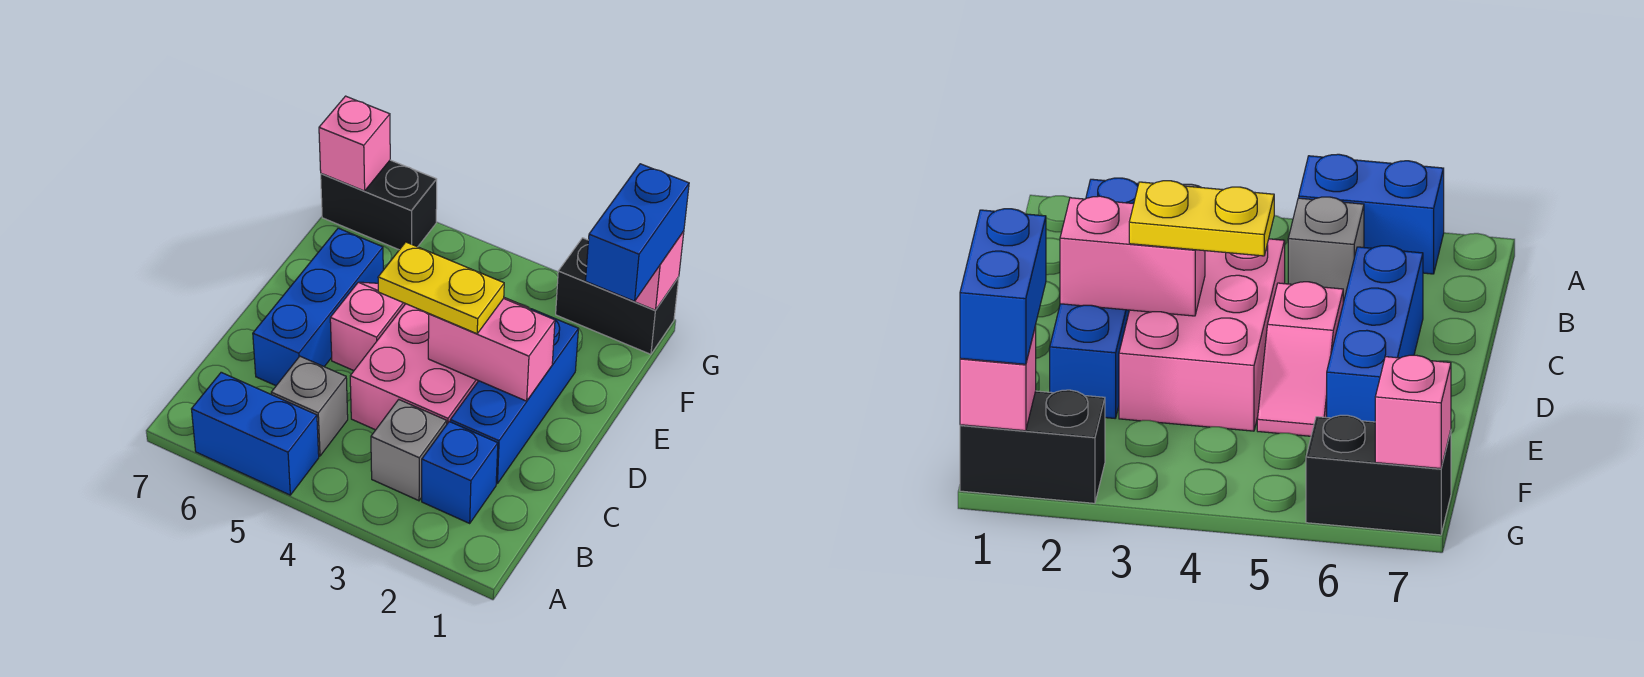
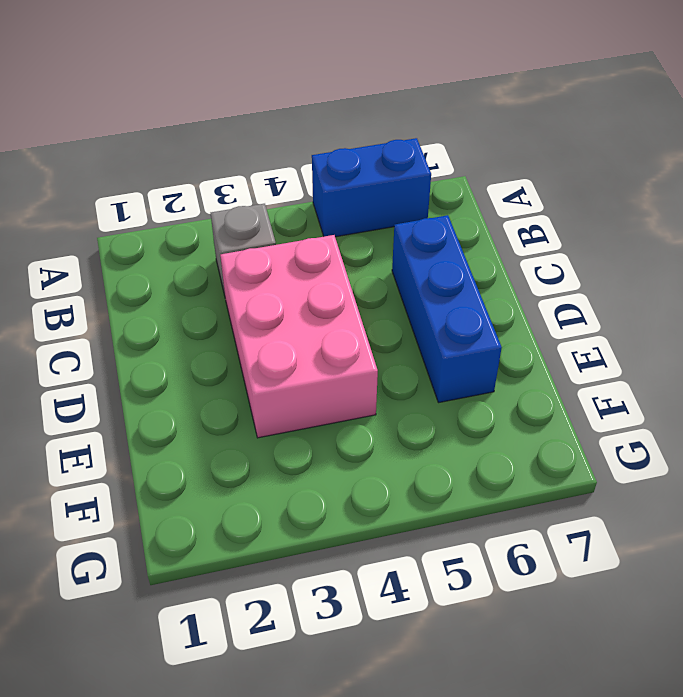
none -> blue 1x1 brick [422,422,498,523]
none -> grey 1x1 brick [271,356,348,456]
none -> blue 1x3 brick [450,309,578,483]

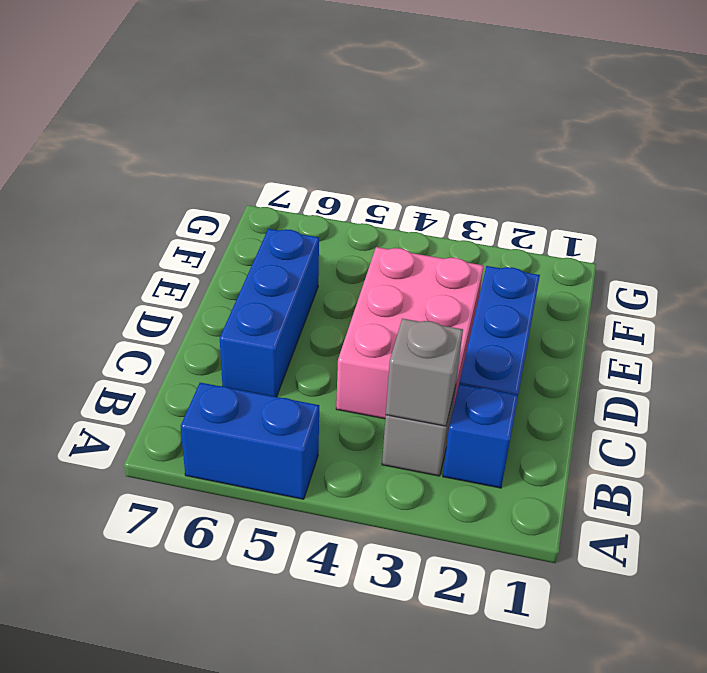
grey 1x1 brick [386,319,463,426] -> grey 1x1 brick moved to [271,356,348,456]
none -> pink 1x2 slope [330,282,405,371]
none -> black 1x2 brick [556,238,679,354]
none -> black 1x2 brick [321,160,437,250]

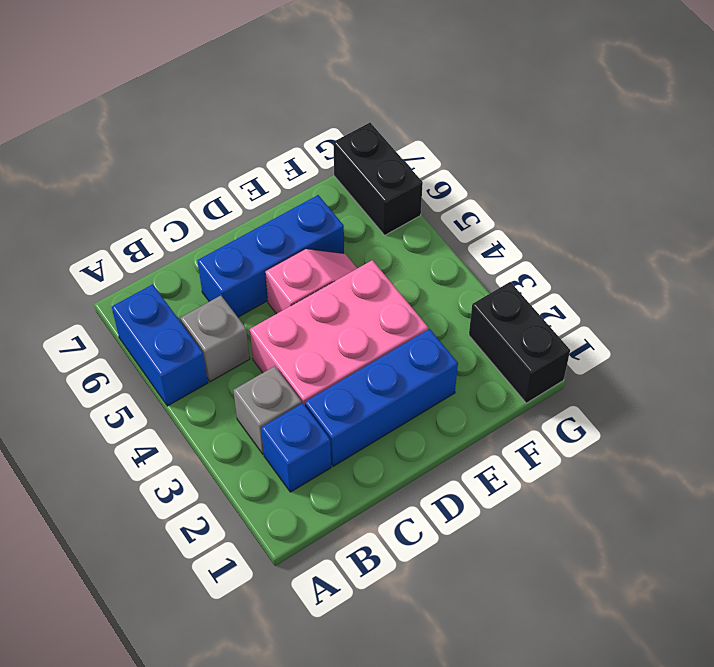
none -> pink 1x2 brick [428,299,555,401]
none -> pink 1x1 brick [609,231,684,310]
none -> pink 1x1 brick [319,96,390,191]

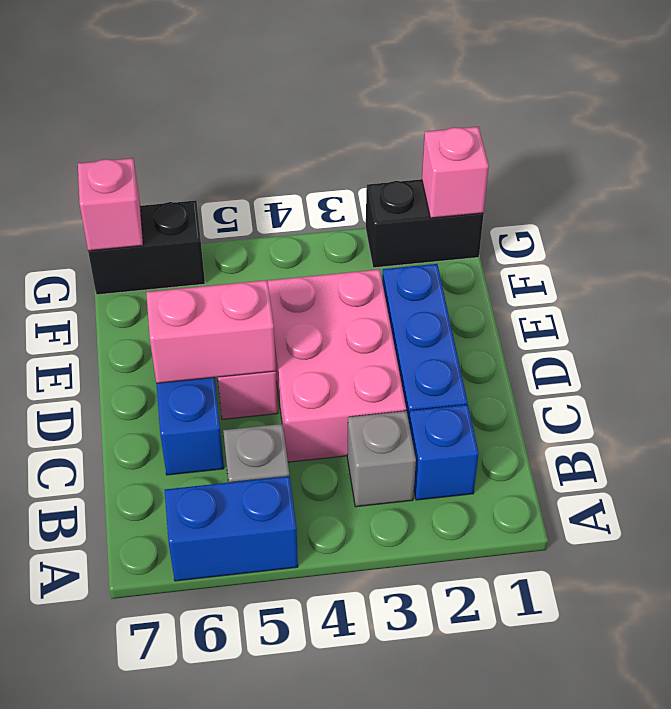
pink 1x2 brick [146,280,276,383] -> pink 1x2 brick moved to [428,299,555,401]
none -> yellow 1x2 plate [378,242,504,334]
none -> blue 1x2 brick [586,164,689,301]

